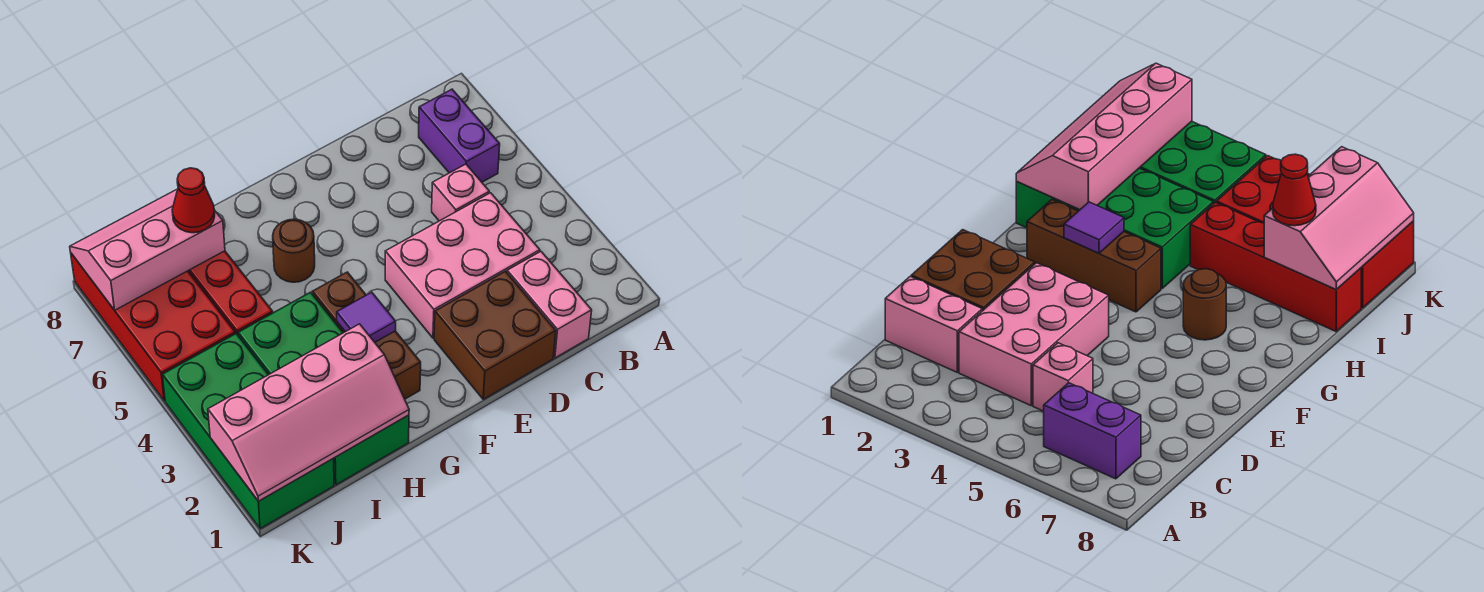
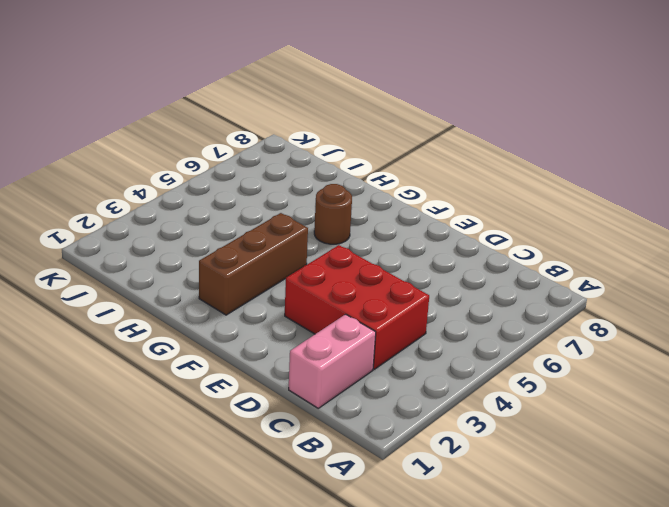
red 2x3 brick [285,245,429,369] -> pink 2x3 brick [385,193,540,338]
none -> purple 1x2 brick [419,89,500,182]
none -> pink 1x1 brick [432,164,489,221]
none -> brown 2x2 brick [434,271,556,399]

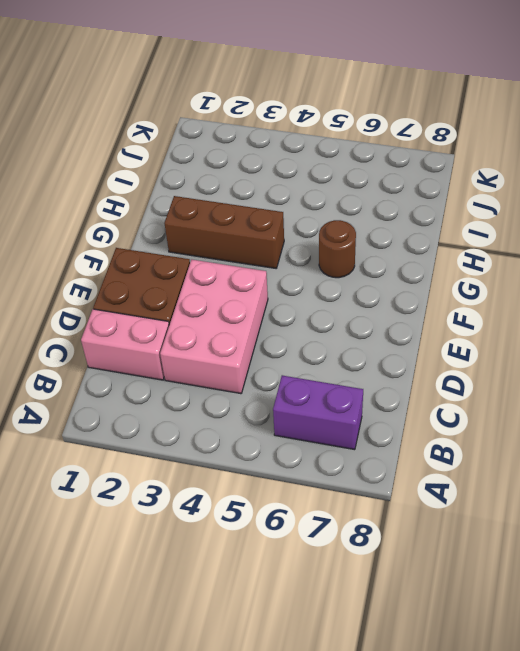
none -> pink 1x1 brick [432,164,489,221]
none -> green 2x4 brick [238,292,409,485]
none -> red 1x4 brick [188,251,273,335]

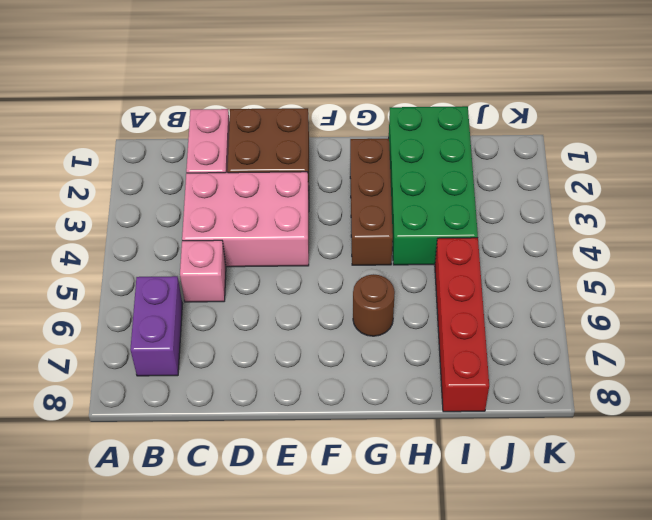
none -> green 2x4 brick [162,334,334,529]
none -> red 2x4 brick [71,253,235,401]
none -> purple 1x1 tile [337,292,396,342]

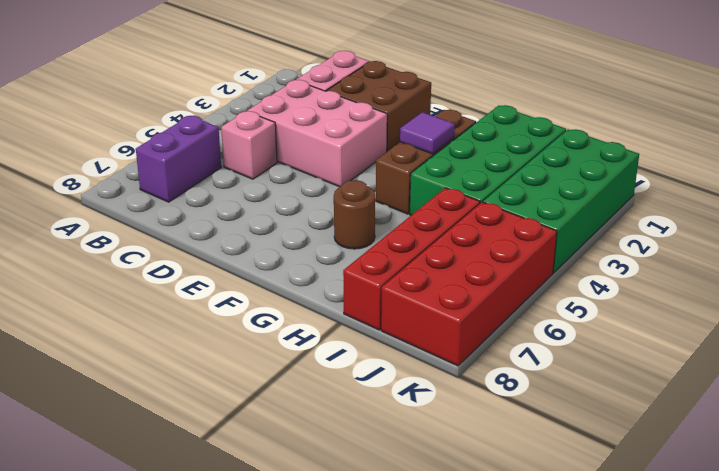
none -> pink 2x4 slope [208,324,409,501]
none -> pink 2x3 slope [70,189,225,310]
none -> red 1x1 cone [172,168,215,233]

